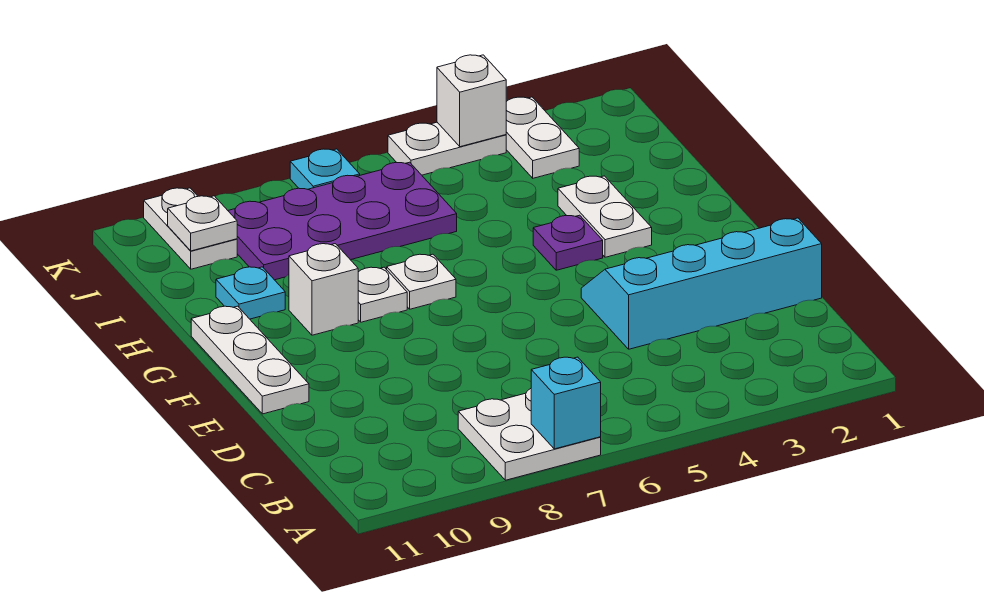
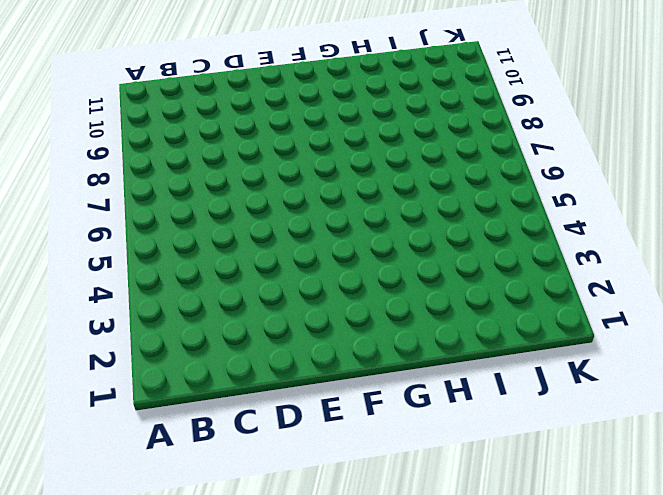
none -> white 2x2 plate [458,389,601,480]
none -> cyan 2x4 slope [581,218,822,349]
none -> white 1x3 plate [191,306,309,414]

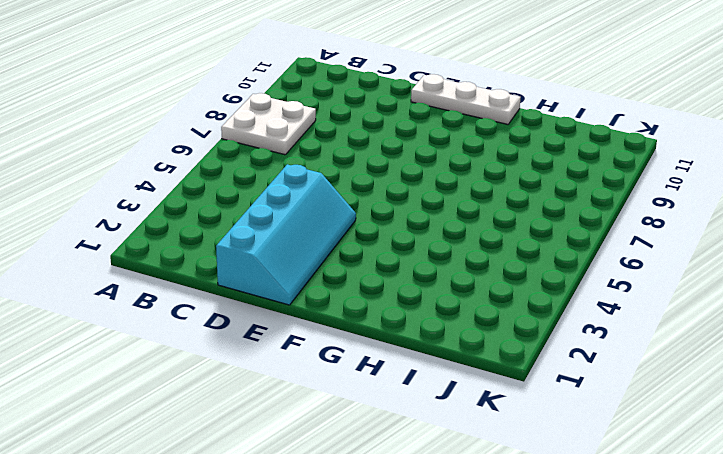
none -> white 1x2 plate [558,176,652,257]
none -> purple 1x1 plate [533,215,603,270]
none -> white 1x1 plate [387,254,456,309]

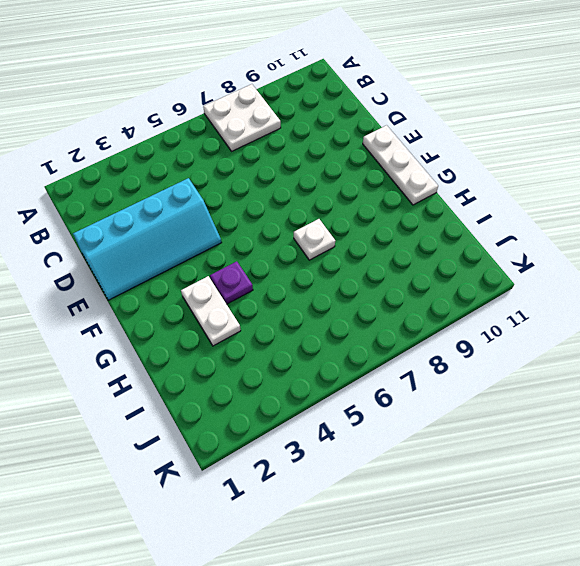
none -> white 1x1 plate [358,267,407,322]
none -> white 1x1 brick [289,244,358,335]
none -> cyan 1x1 plate [216,267,285,319]

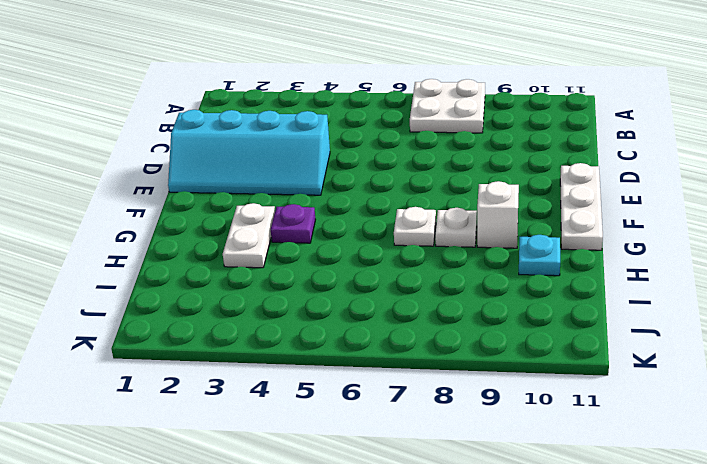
none -> purple 2x4 plate [228,162,457,280]
none -> white 1x2 plate [506,97,579,178]
none -> white 1x2 plate [144,188,237,269]

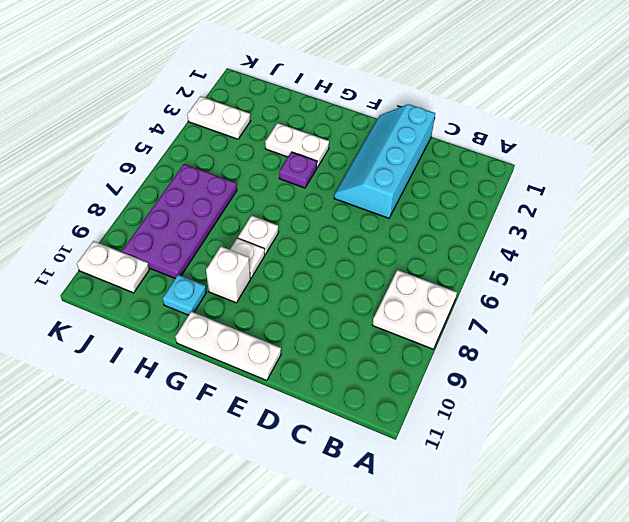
none -> white 1x2 plate [388,122,506,175]
none -> cyan 1x1 plate [290,149,360,189]
none -> cyan 1x1 brick [531,357,601,449]

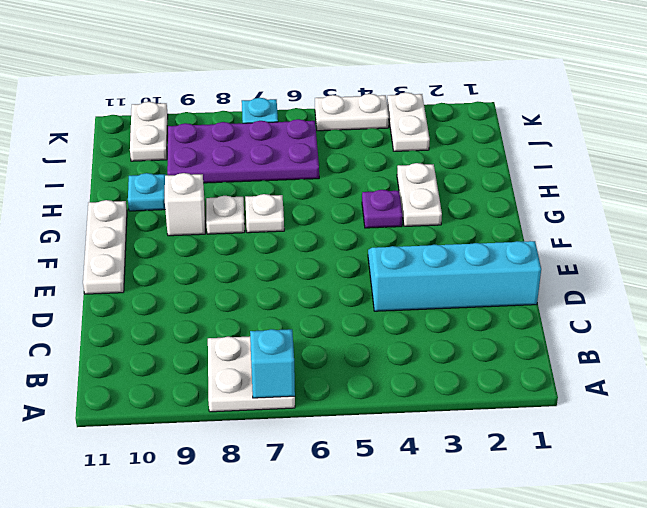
none -> white 1x1 plate [168,196,237,251]
none -> white 1x1 brick [437,55,506,147]

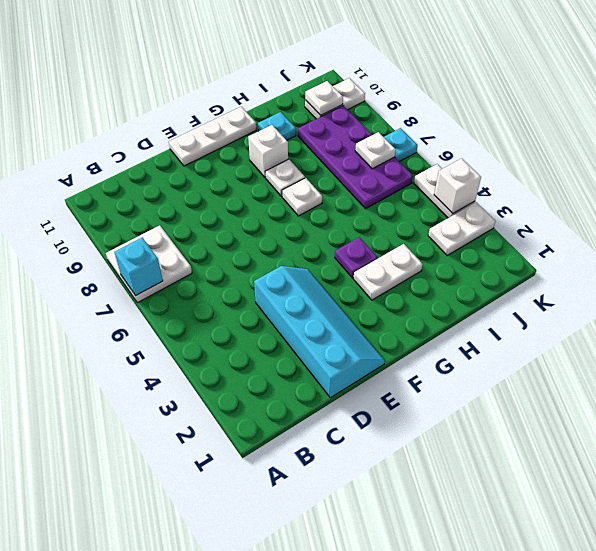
white 1x1 plate [355,132,396,169] -> none

